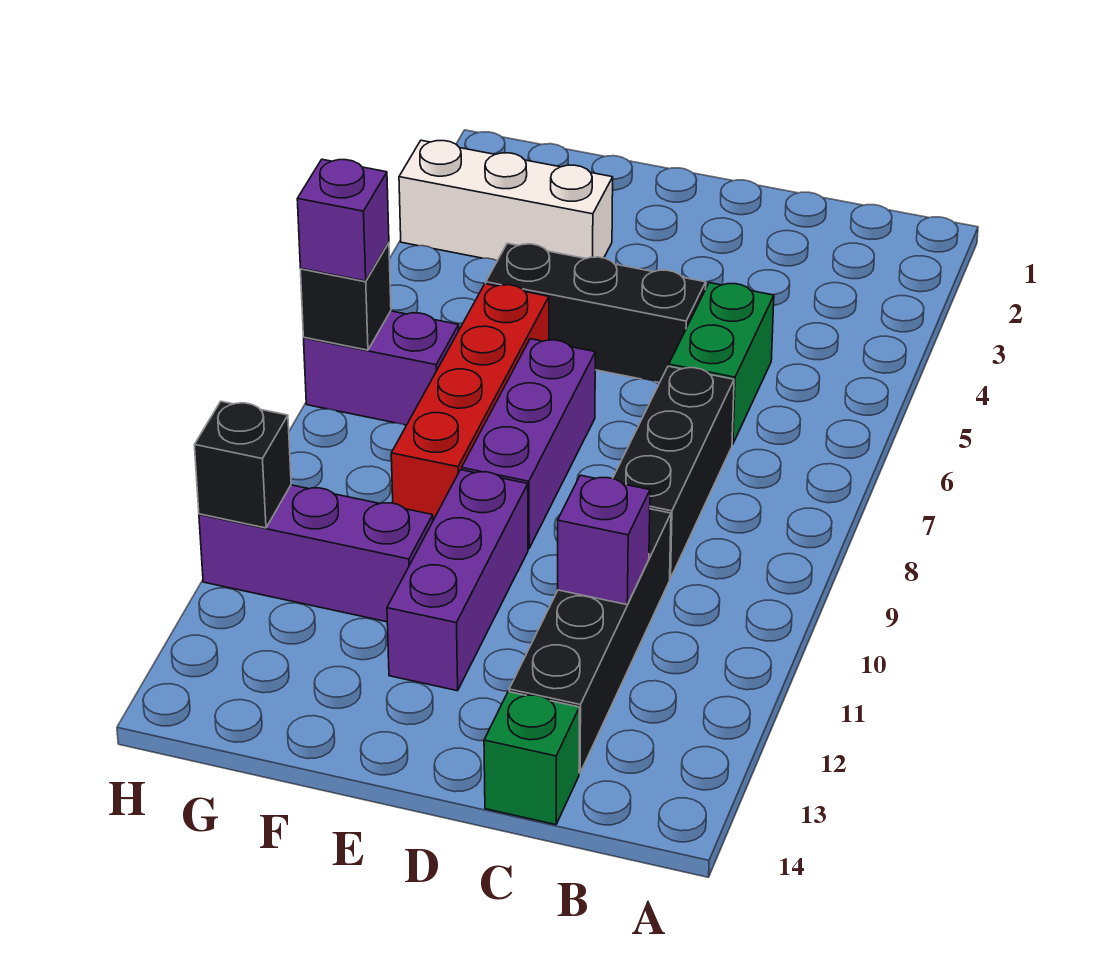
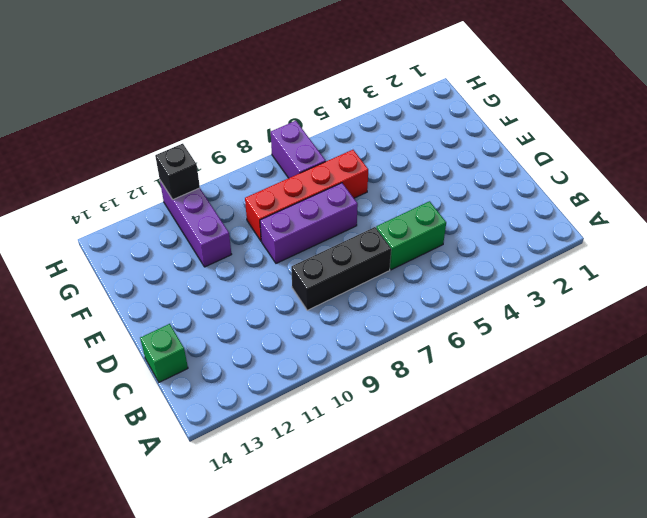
none -> black 1x4 brick [509,509,671,773]
none -> black 1x3 brick [486,243,706,383]
none -> purple 1x3 brick [387,470,528,691]

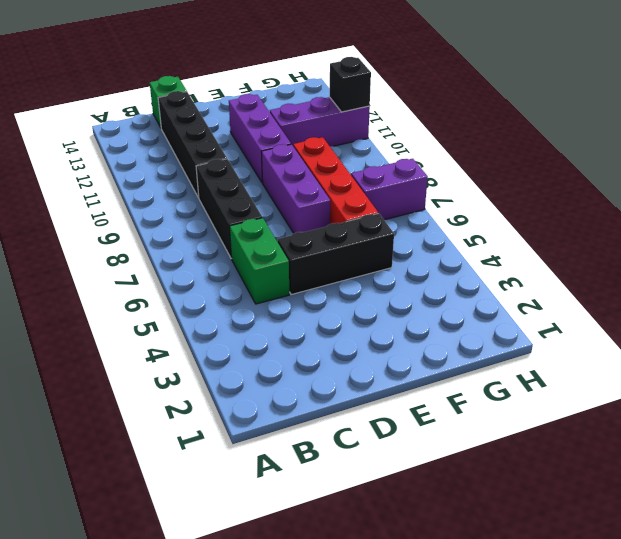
none -> white 1x3 brick [399,140,613,261]
none -> purple 1x1 brick [558,475,650,605]
none -> black 1x1 brick [301,243,391,350]

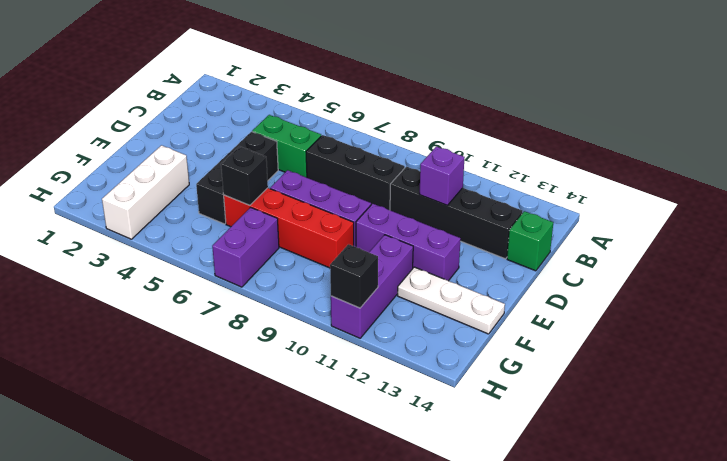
black 1x1 brick [221,146,268,205] -> black 1x1 brick moved to [301,243,391,350]
white 1x3 plate [398,267,505,334] -> none
none -> purple 1x1 brick [297,159,389,281]

